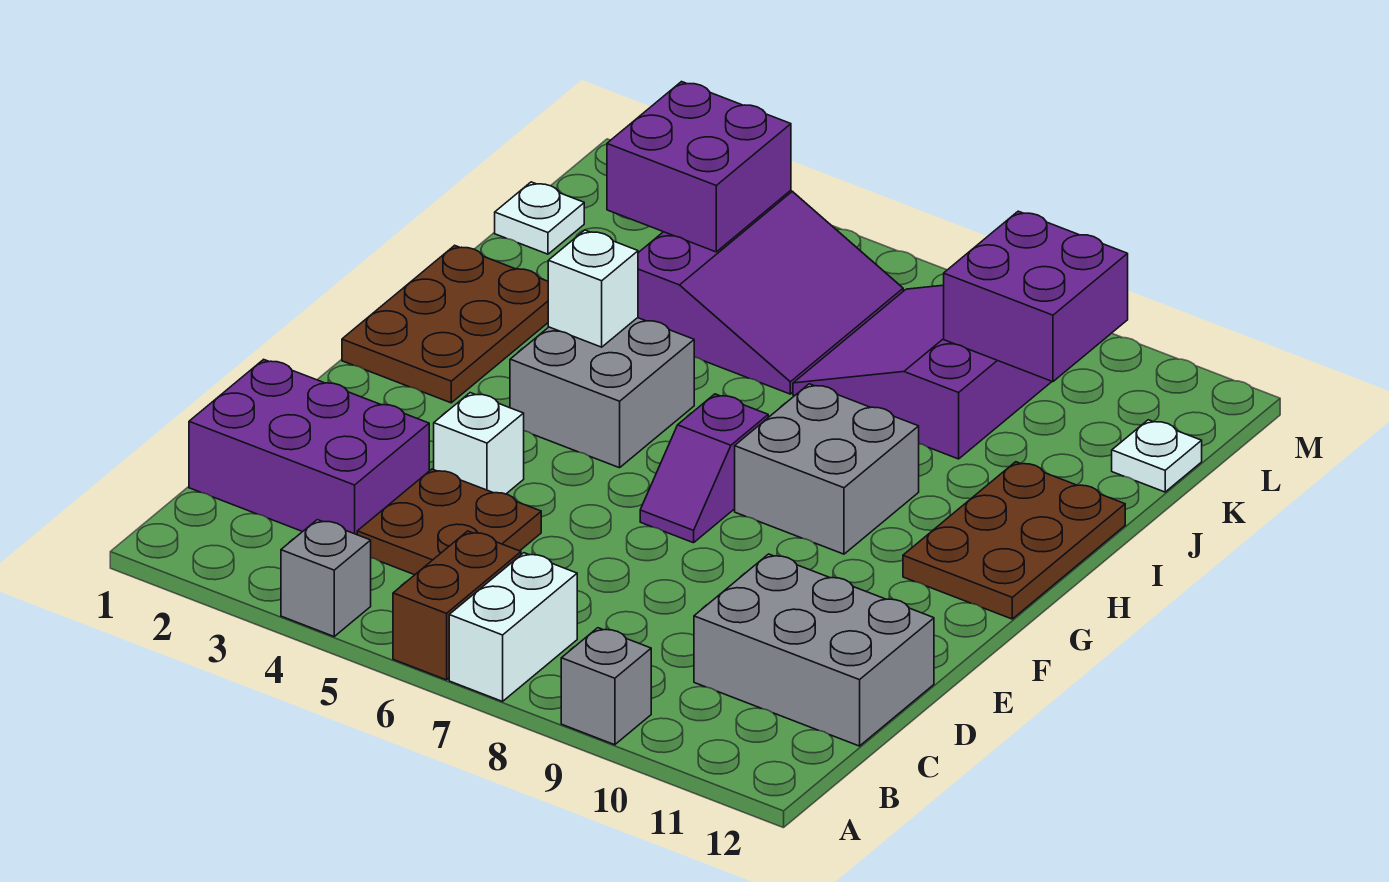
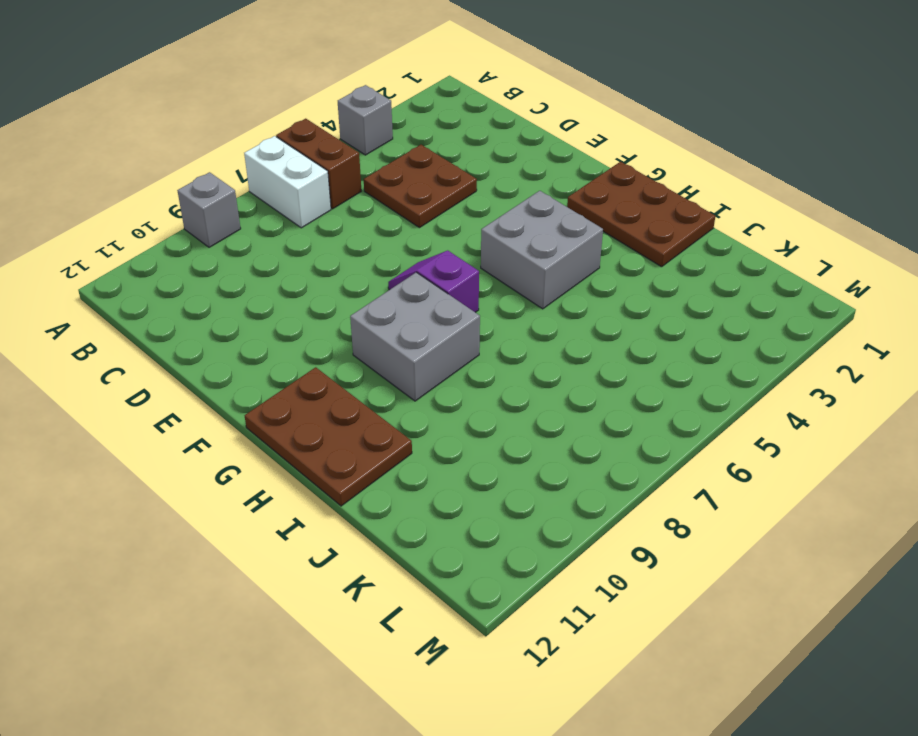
none -> purple 2x3 brick [189,359,429,535]
none -> grey 2x3 brick [694,554,934,746]
none -> white 1x1 brick [434,393,524,494]

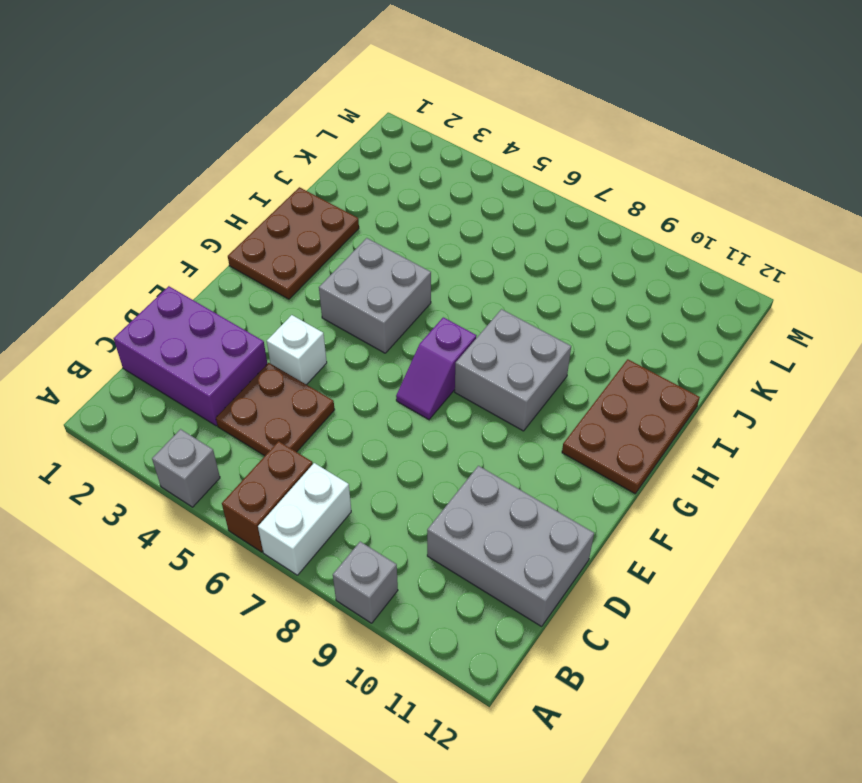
none -> purple 3x3 slope [638,191,903,394]
none -> purple 3x3 slope [793,285,1052,459]
none -> white 1x1 plate [495,182,584,254]

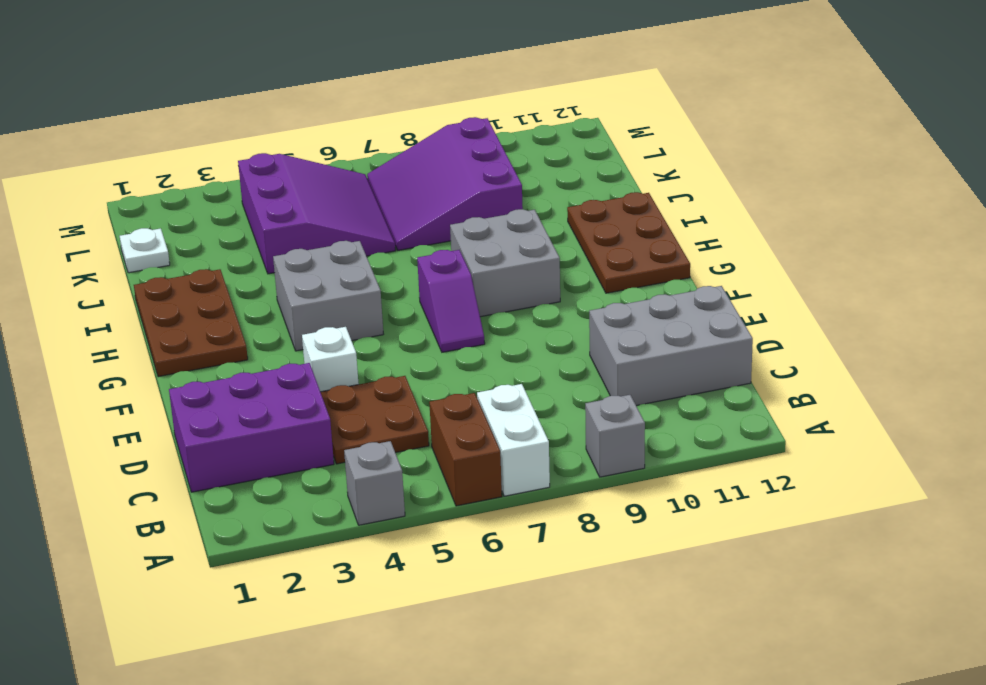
none -> white 1x1 plate [1112,420,1202,492]
none -> white 1x1 brick [548,230,638,347]
none -> purple 2x2 brick [607,82,791,252]

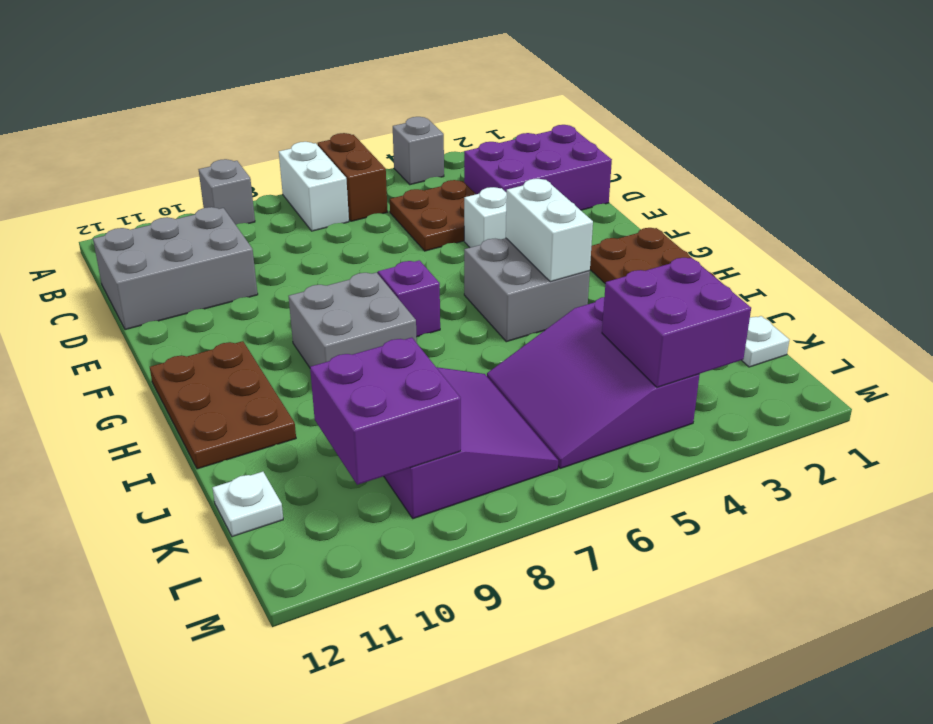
white 1x2 brick [506,179,593,282] -> white 1x1 brick [548,230,638,347]

